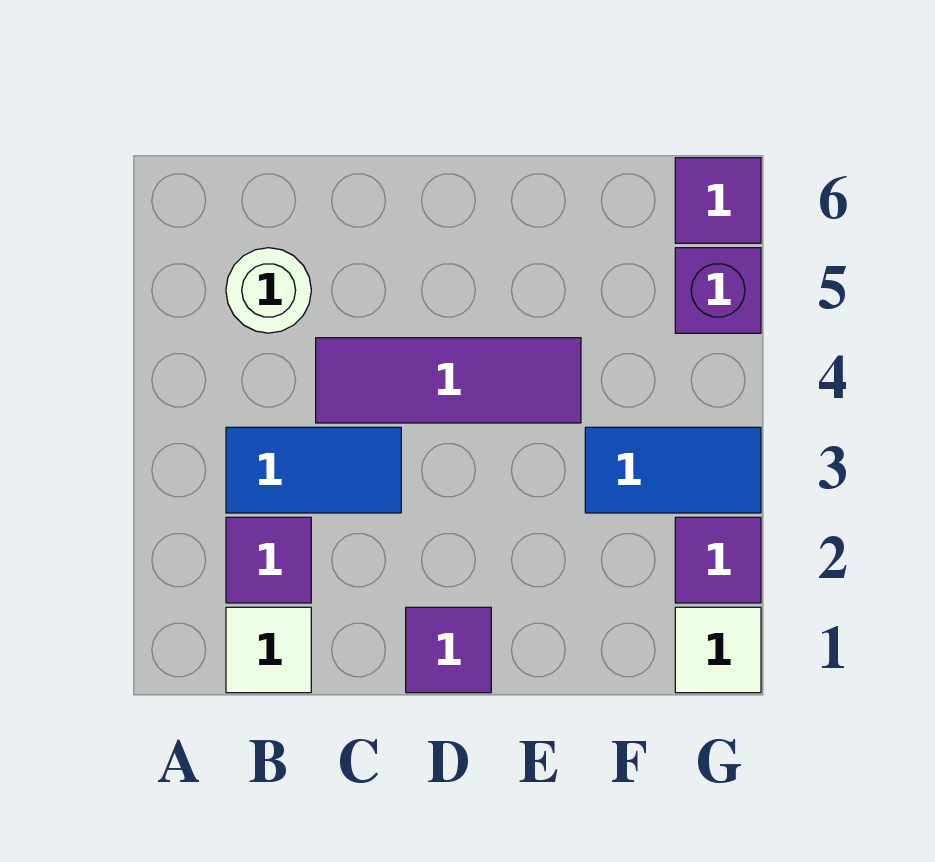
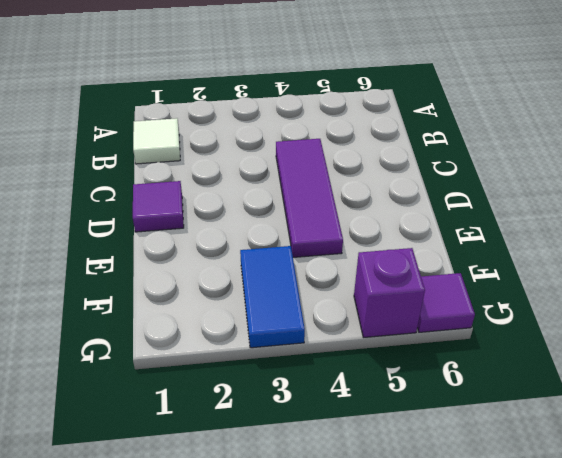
none -> purple 1x1 tile [226,517,311,603]
none -> blue 1x2 tile [226,427,401,513]

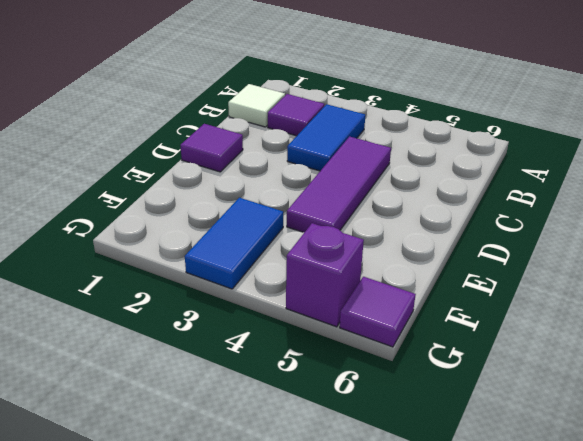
none -> white 1x1 round brick [226,248,311,333]
none -> white 1x1 tile [675,607,761,693]

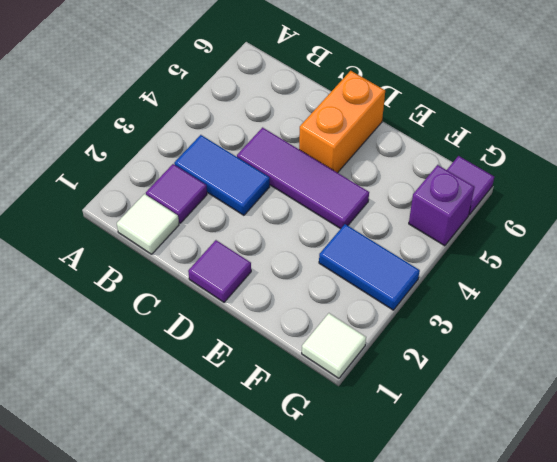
orange 1x2 brick [299,71,385,173] -> none
none -> white 1x1 round brick [226,248,311,333]
none -> purple 1x1 tile [675,517,761,603]

